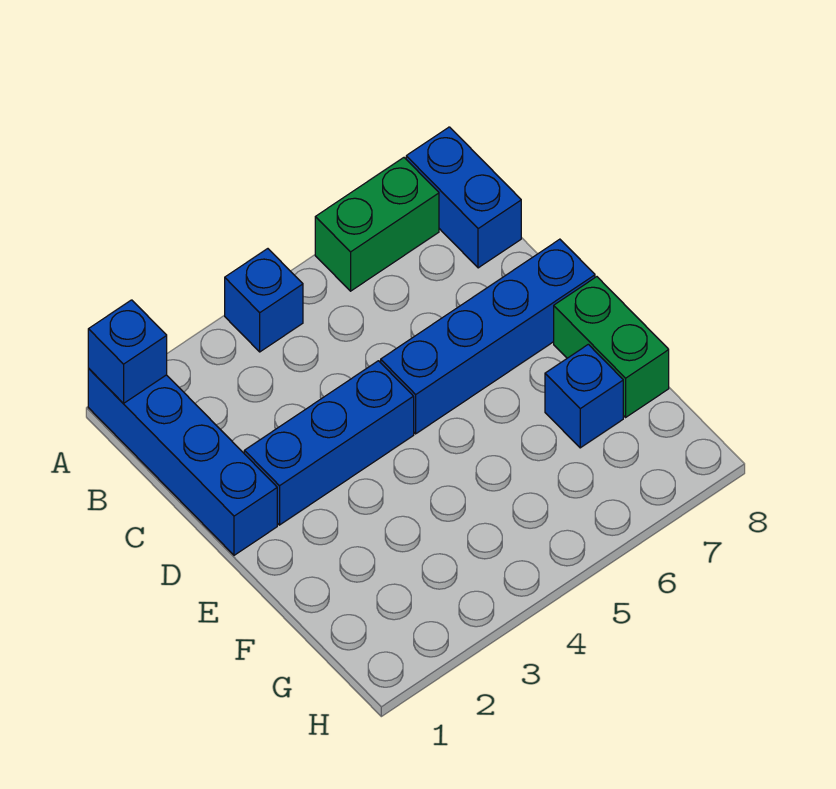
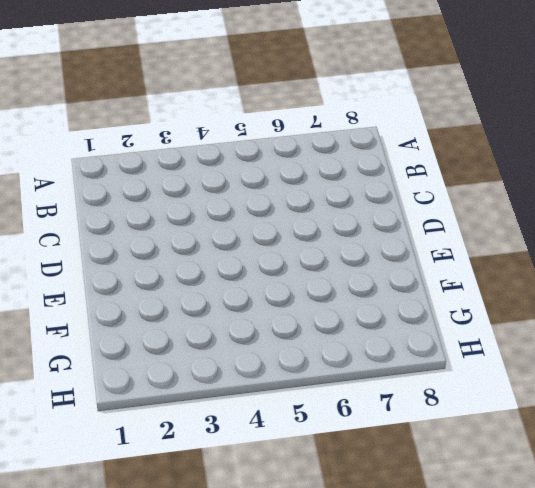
none -> blue 1x4 brick [88,369,277,555]
none -> blue 1x1 brick [225,249,303,352]

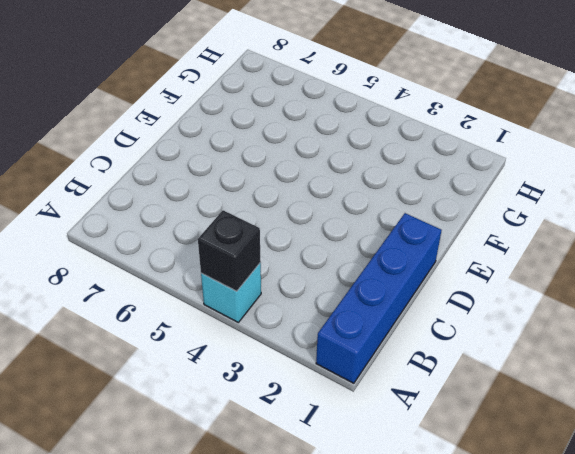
cyan 1x1 brick [201,263,261,322] -> blue 1x1 brick [225,249,303,352]
black 1x1 brick [198,210,261,291] -> none
none -> green 1x2 brick [315,158,439,291]
none -> blue 1x2 brick [406,127,521,268]

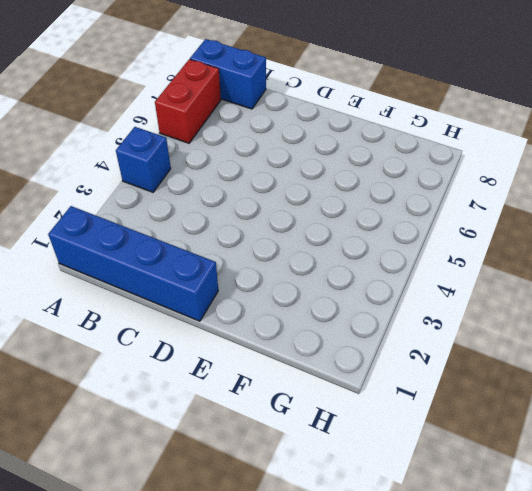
red 1x2 brick [155,59,221,143] -> green 1x2 brick [315,158,439,291]
none -> blue 1x3 brick [244,361,414,525]
none -> blue 1x4 brick [381,239,595,434]

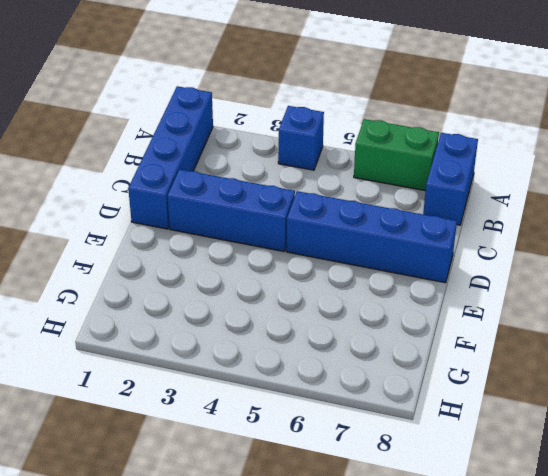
none -> green 1x2 brick [554,277,669,417]
none -> blue 1x1 brick [545,344,623,448]

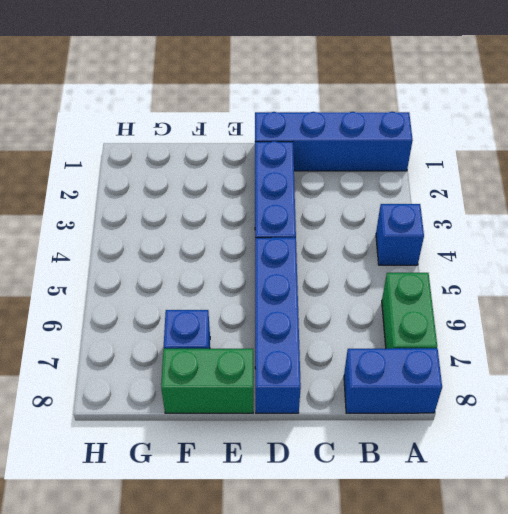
none -> blue 1x1 brick [88,300,167,403]

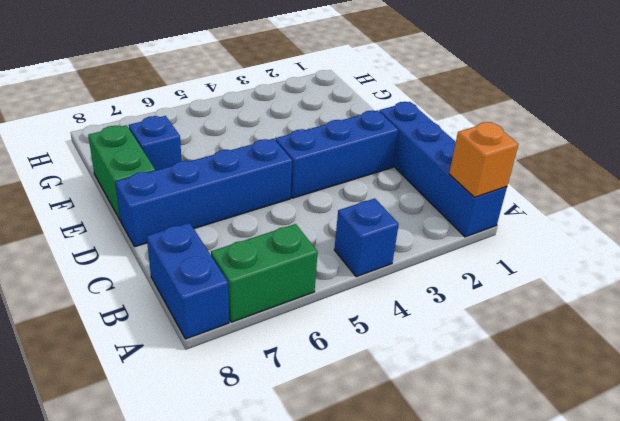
orange 1x1 brick [449,122,519,197] -> blue 1x1 brick [88,300,167,403]

